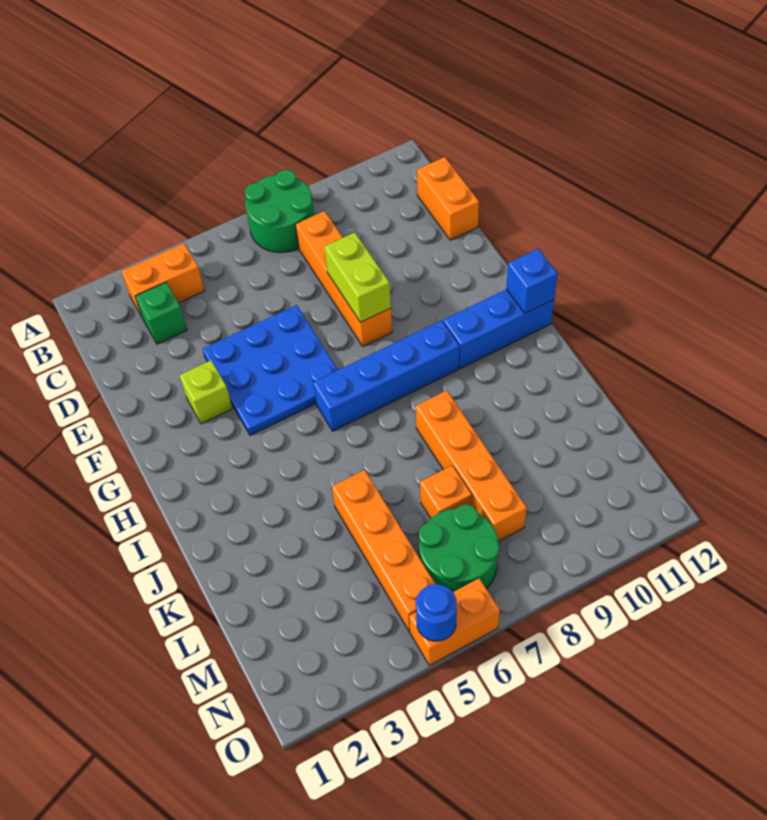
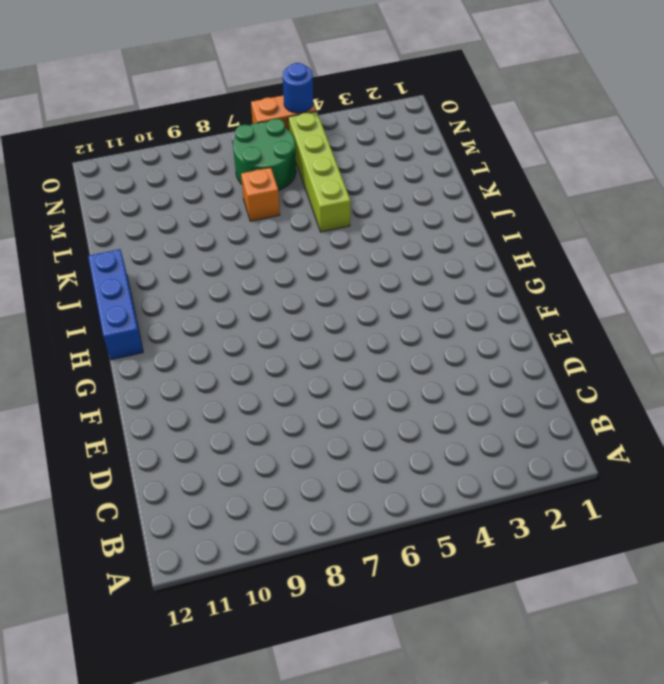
blue 1x3 brick [88,249,143,360] -> blue 1x3 brick turned to [443,289,554,368]
lime 1x4 brick [288,111,351,232] -> orange 1x4 brick [332,470,435,632]
none -> green 2x2 round brick [245,170,314,252]
none -> orange 1x2 brick [121,243,204,317]
none -> green 1x1 brick [135,282,187,344]

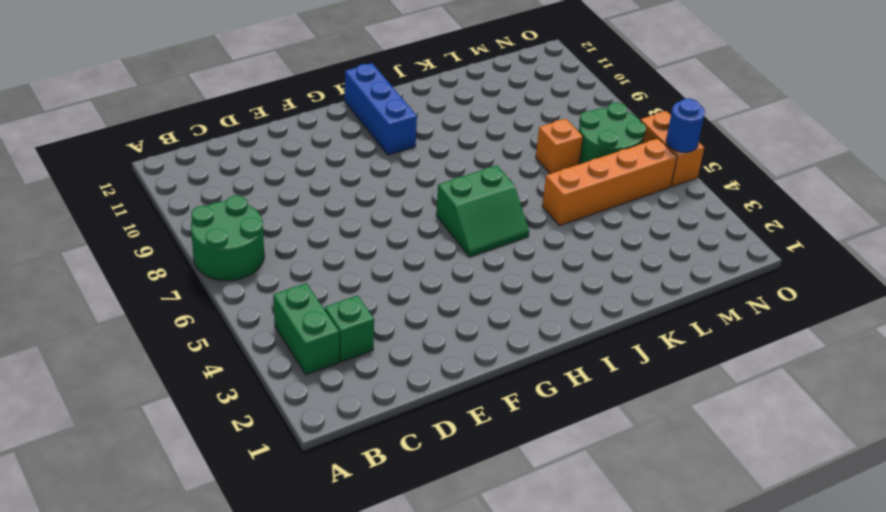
green 1x2 brick [273,283,339,375] -> orange 1x2 brick [121,243,204,317]
green 2x2 slope [436,166,529,257] -> blue 1x4 brick [313,320,460,431]
none -> orange 1x4 brick [295,211,392,346]
none -> orange 1x2 brick [417,157,479,240]
none -> blue 3x3 plate [202,305,338,435]

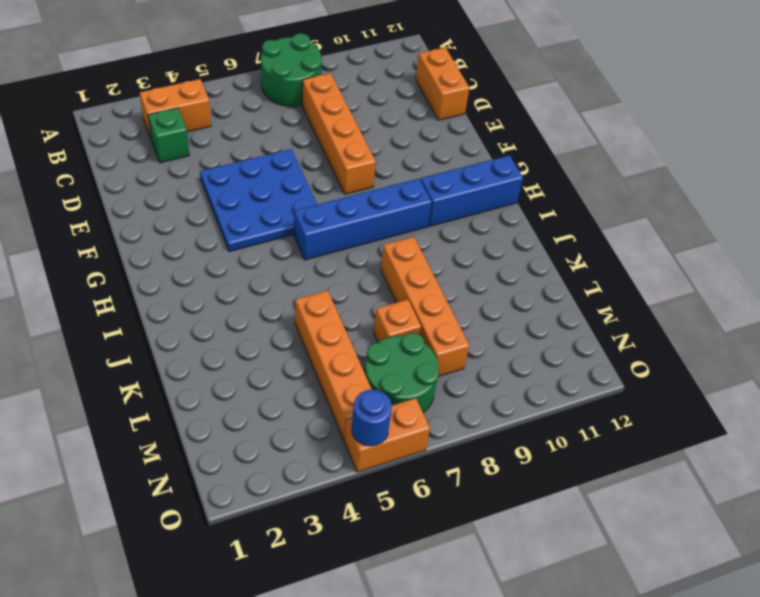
none -> lime 1x1 brick [179,360,232,424]
none -> lime 1x2 brick [324,232,391,322]
none -> blue 1x1 brick [506,249,558,313]

